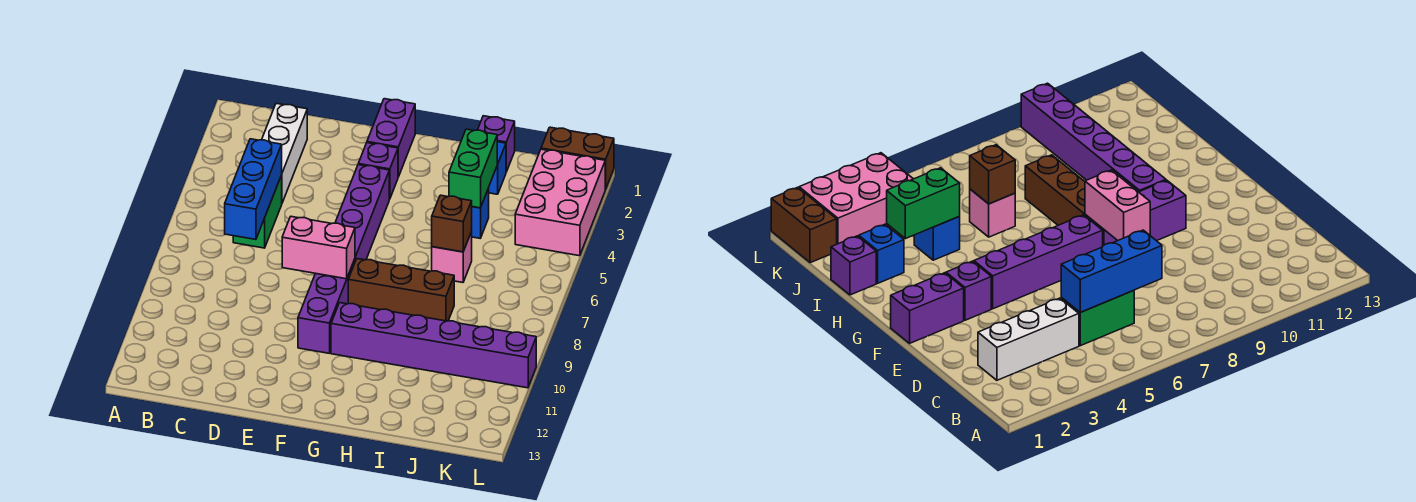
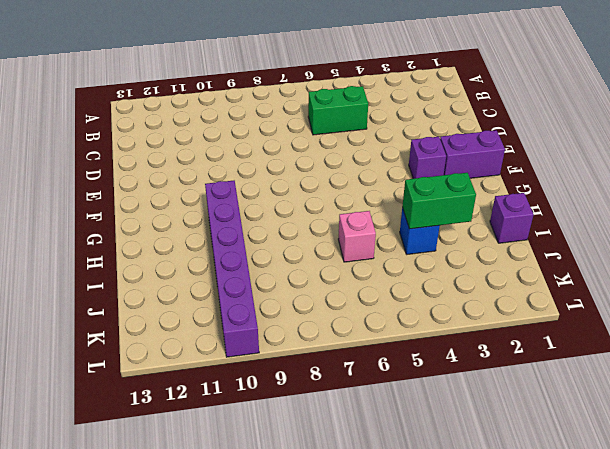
none -> white 1x3 brick [262,103,307,203]
none -> purple 1x4 brick [335,165,389,261]
none -> purple 1x3 brick [298,259,355,353]

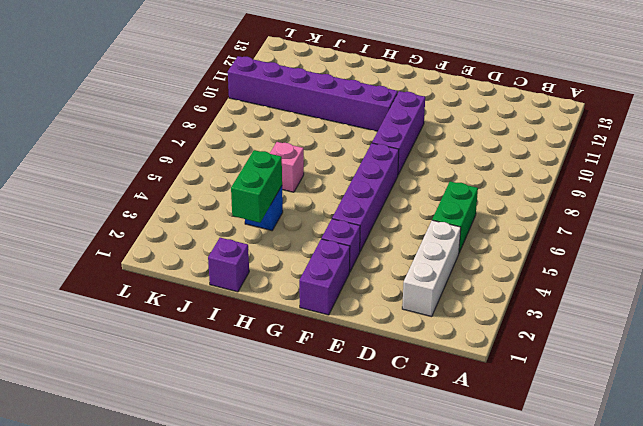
none -> brown 1x3 brick [348,259,454,321]
none -> blue 1x1 brick [489,142,506,194]
none -> brown 1x2 brick [541,127,614,189]

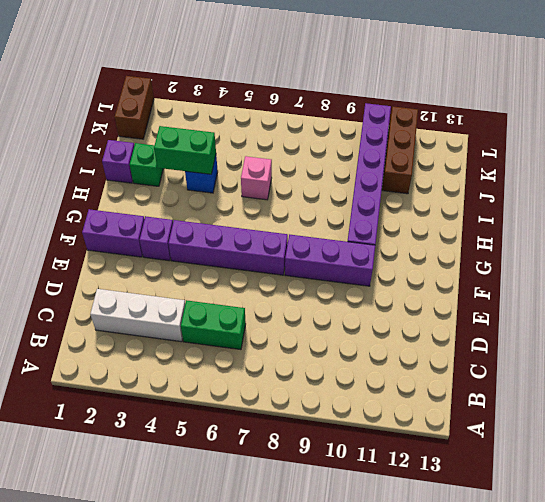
green 1x1 brick [130,143,163,186] -> blue 1x1 brick [489,142,506,194]
brown 1x3 brick [382,107,418,194] -> brown 1x3 brick moved to [348,259,454,321]
none -> pink 2x3 brick [515,149,605,256]
none -> blue 1x3 brick [225,139,282,240]
none -> pink 1x2 brick [282,217,355,279]

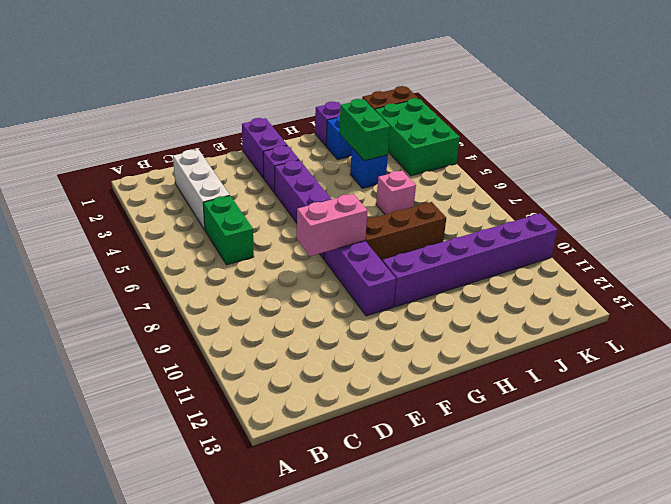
green 2x3 brick [375,98,460,176] -> pink 2x3 brick [515,149,605,256]
none -> blue 1x3 brick [225,139,282,240]
none -> brown 1x1 brick [432,195,472,252]

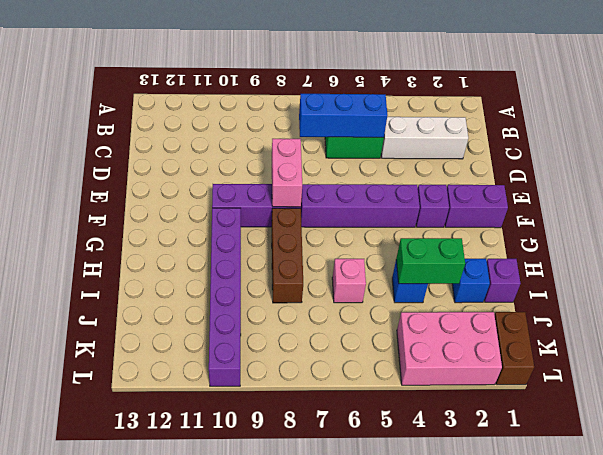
none -> brown 1x1 brick [432,195,472,252]

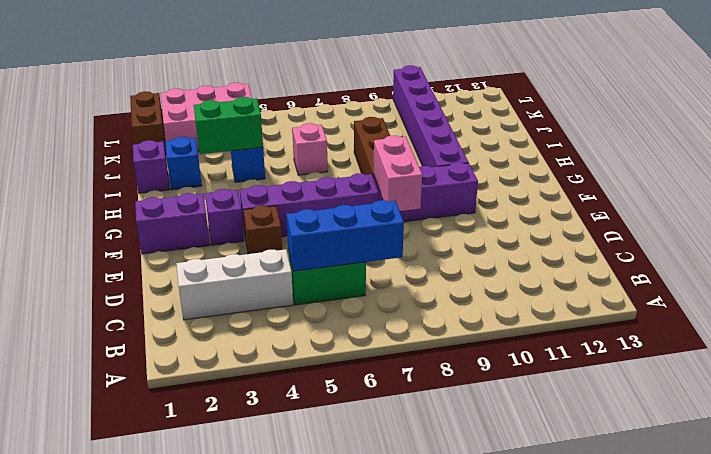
brown 1x1 brick [243,205,282,254] -> brown 1x1 brick moved to [432,195,472,252]

